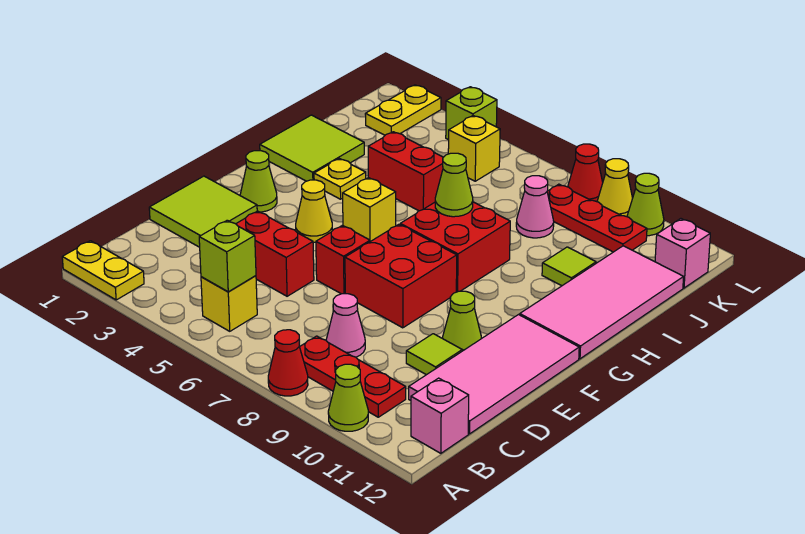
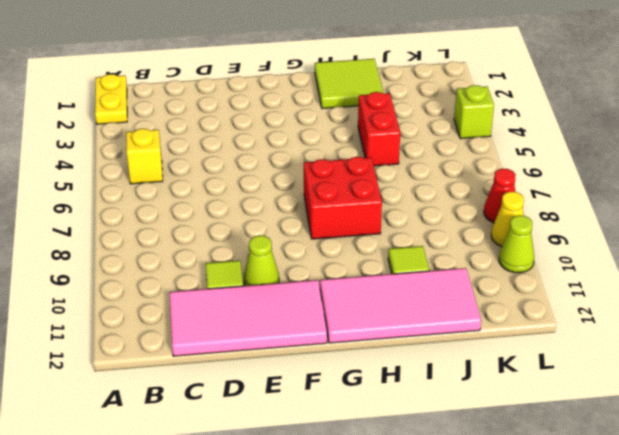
none -> red 1x1 cone [268,330,308,396]
none -> lime 1x1 cone [328,364,368,431]
none -> red 1x3 plate [300,336,406,417]
none -> pink 1x1 brick [411,378,469,453]

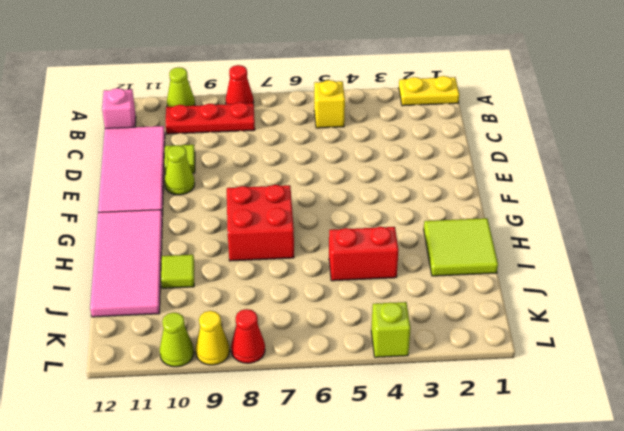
none -> pink 1x1 cone [326,294,365,357]
none -> lime 2x2 tile [149,176,257,247]
none -> red 1x2 brick [236,211,314,296]
none -> red 1x1 brick [316,225,370,294]

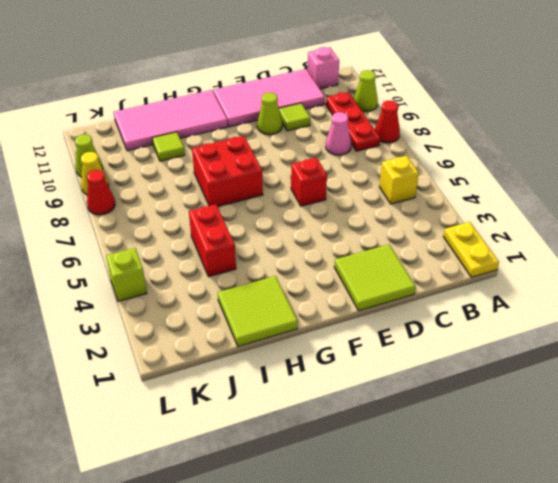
none -> red 1x2 brick [236,211,314,296]
none -> red 2x2 brick [345,224,457,328]
none -> lime 1x1 cone [240,151,277,212]
none -> yellow 1x1 cone [296,180,332,242]

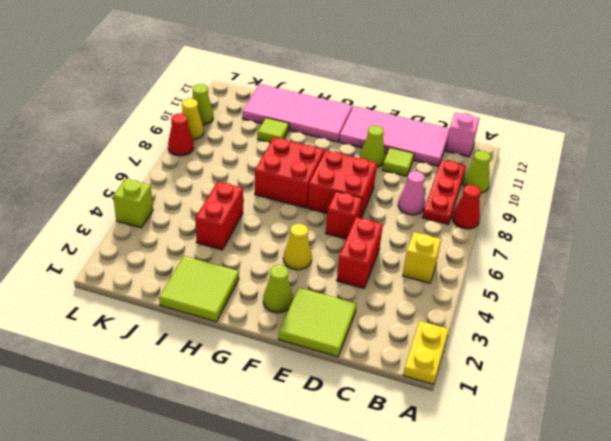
none -> yellow 1x1 brick [343,178,396,242]
none -> yellow 1x1 plate [314,158,366,199]
none -> pink 1x1 cone [516,176,554,238]
none -> yellow 1x2 plate [365,85,441,135]

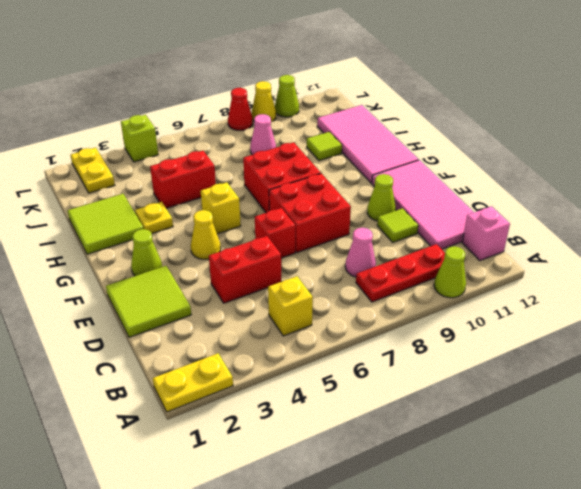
none -> red 1x1 cone [268,330,308,396]
none -> yellow 1x1 brick [448,116,500,181]
none -> red 1x3 plate [547,184,647,252]
none -> pink 1x1 brick [655,219,710,288]

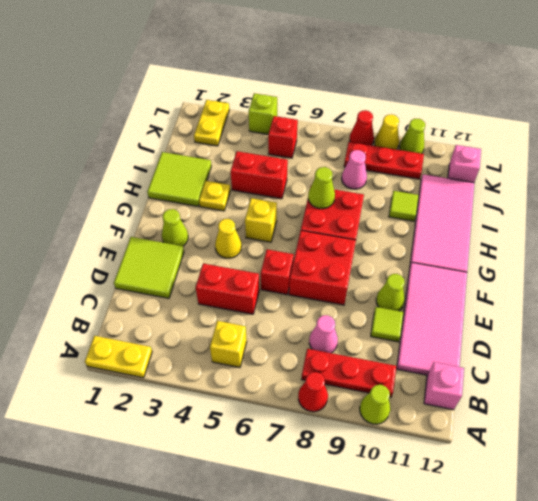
red 1x1 brick [268,116,298,158] -> yellow 1x1 brick [448,116,500,181]
none -> lime 1x1 brick [199,220,256,292]

